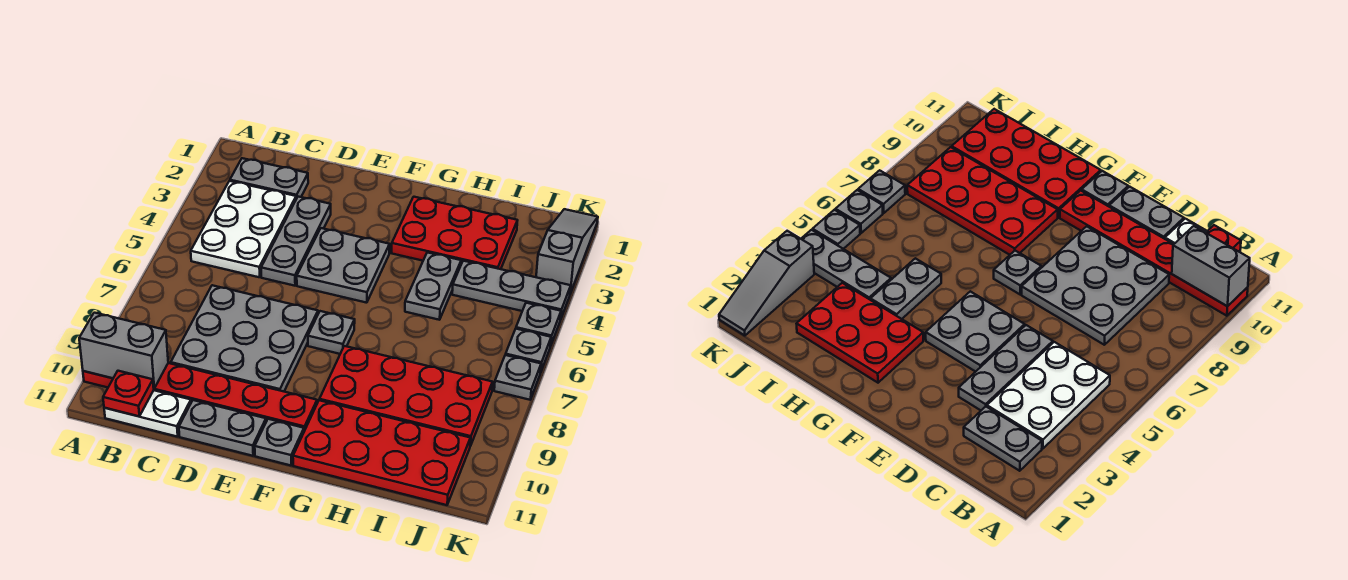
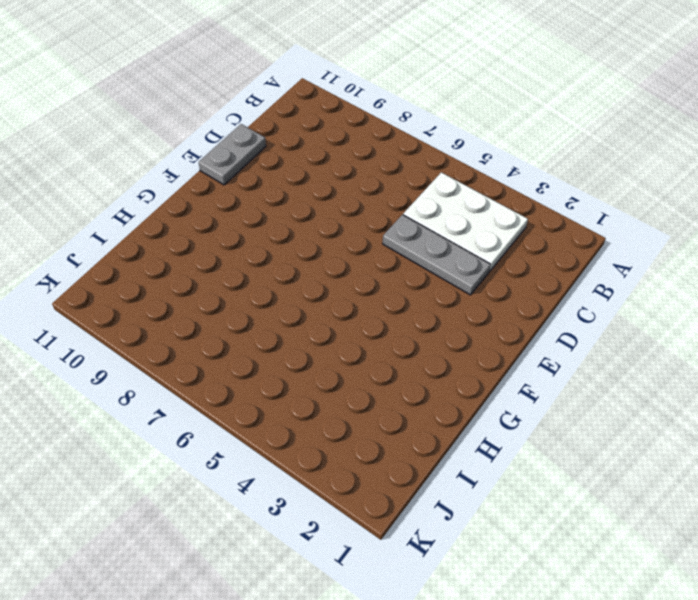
none -> red 1x6 plate [83,363,317,431]
none -> grey 1x2 plate [230,158,308,199]
none -> white 1x2 plate [104,390,191,437]

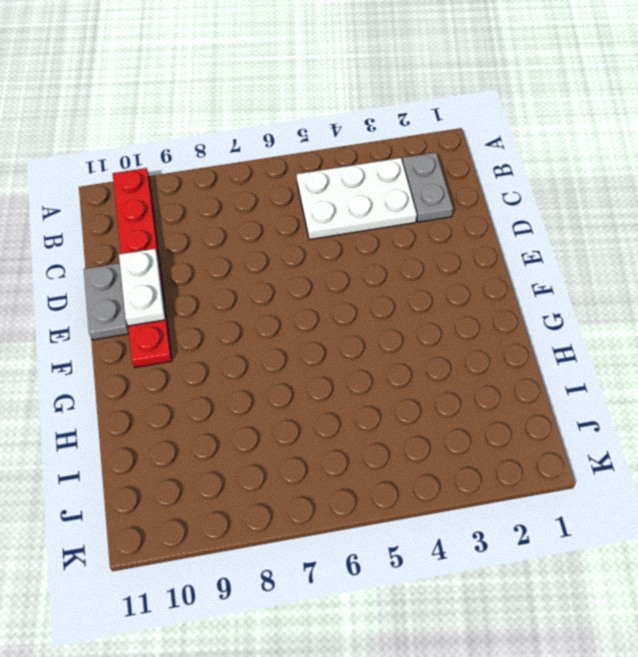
white 1x2 plate [119,249,165,326] -> white 1x2 plate moved to [104,390,191,437]
none -> grey 3x3 plate [171,285,318,391]
none -> grey 1x3 plate [261,197,331,286]
none -> grey 2x2 plate [297,228,390,303]

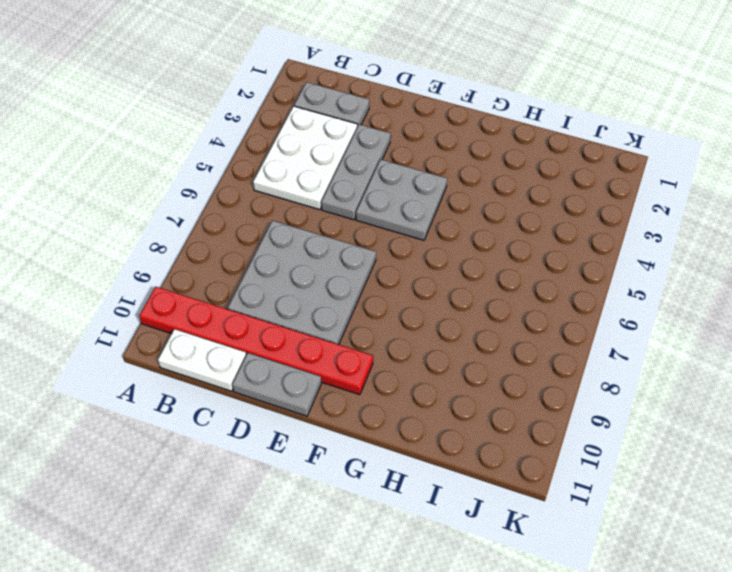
none -> grey 1x1 plate [308,311,355,354]
none -> grey 1x1 plate [255,419,304,465]
none -> red 2x3 plate [392,197,518,269]

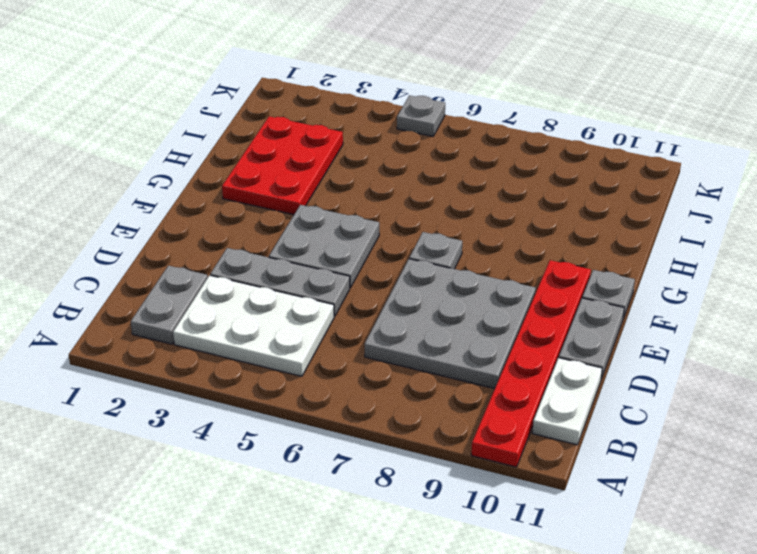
none -> red 2x4 plate [319,346,493,446]
none -> red 2x4 plate [293,400,470,505]
none -> grey 1x2 plate [405,252,461,320]

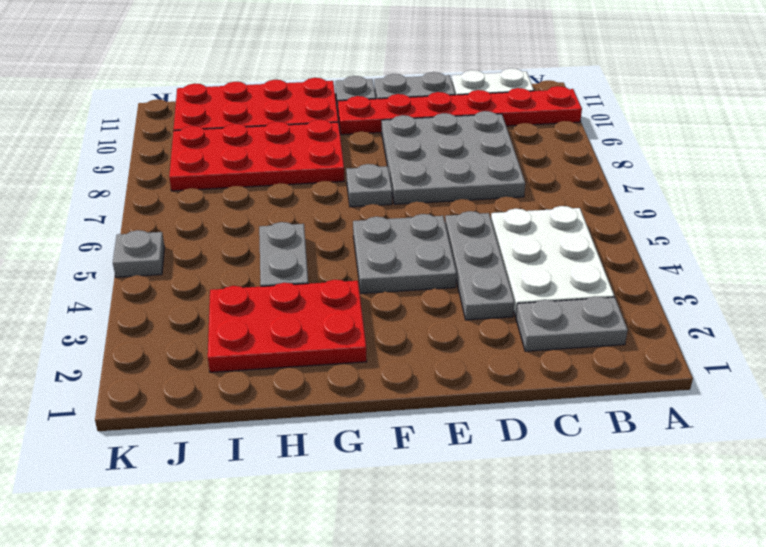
none -> grey 1x3 plate [452,261,571,320]
none -> grey 1x3 slope [536,209,598,294]
none -> grey 1x1 plate [506,329,551,373]

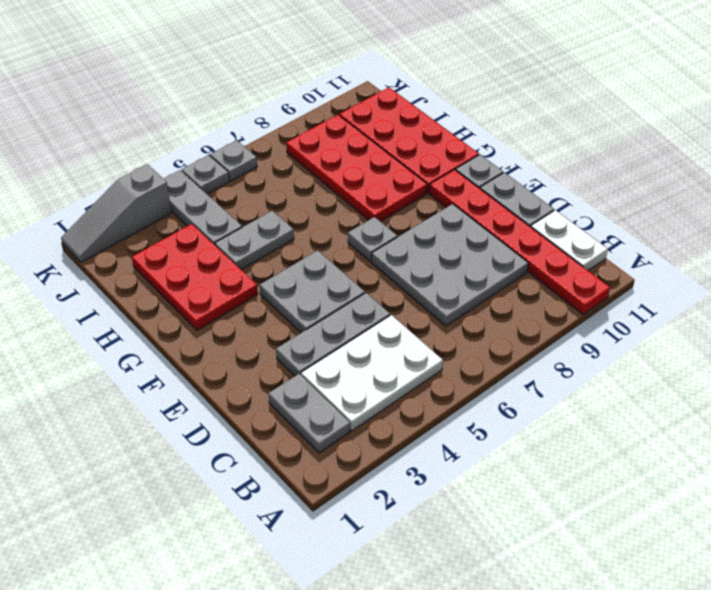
none -> grey 1x1 plate [494,355,541,400]
none -> grey 1x2 brick [79,313,168,388]
none -> red 1x1 plate [103,371,154,416]

